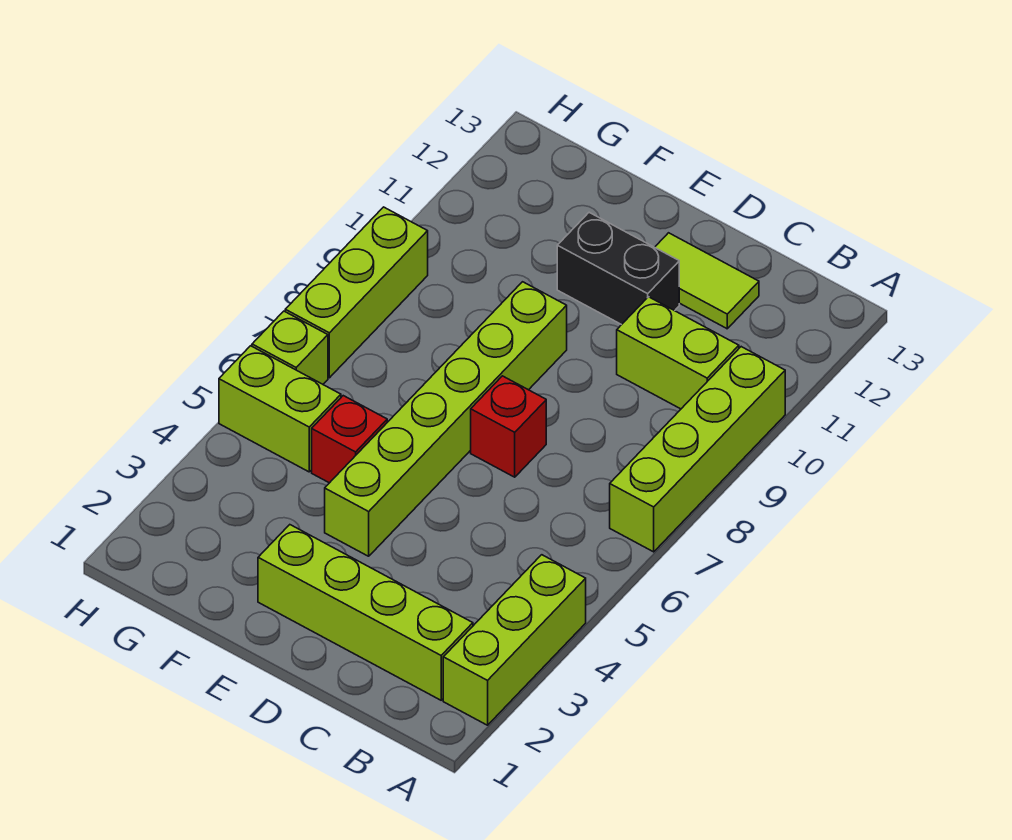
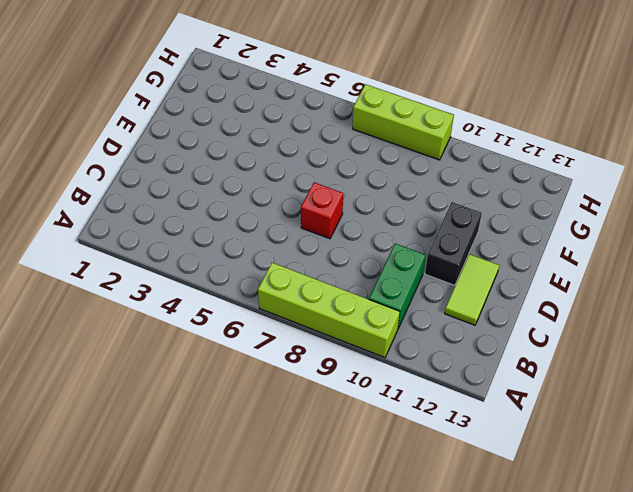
green 1x2 brick [369,244,426,328] -> lime 1x2 brick [617,297,739,409]
none -> lime 1x3 brick [443,555,586,725]
none -> lime 1x4 brick [258,525,473,700]
none -> lime 1x6 brick [325,282,567,556]

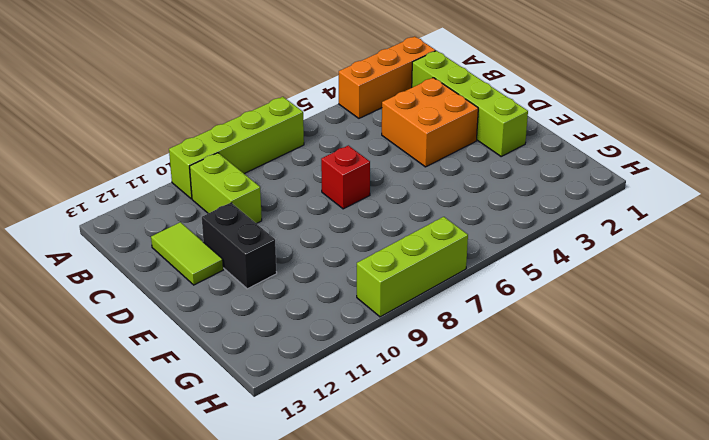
orange 1x3 brick [339,36,436,118] -> lime 1x3 brick [443,555,586,725]
orange 2x2 brick [382,78,478,167] -> none
none -> lime 1x6 brick [325,282,567,556]
none -> red 1x1 brick [312,396,387,483]
none -> lime 1x2 brick [219,346,341,472]

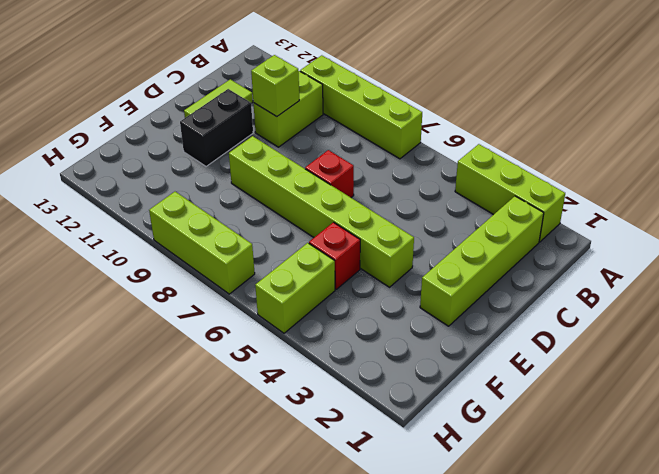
lime 1x1 brick [251,55,299,117] -> lime 1x1 brick moved to [252,311,328,384]

